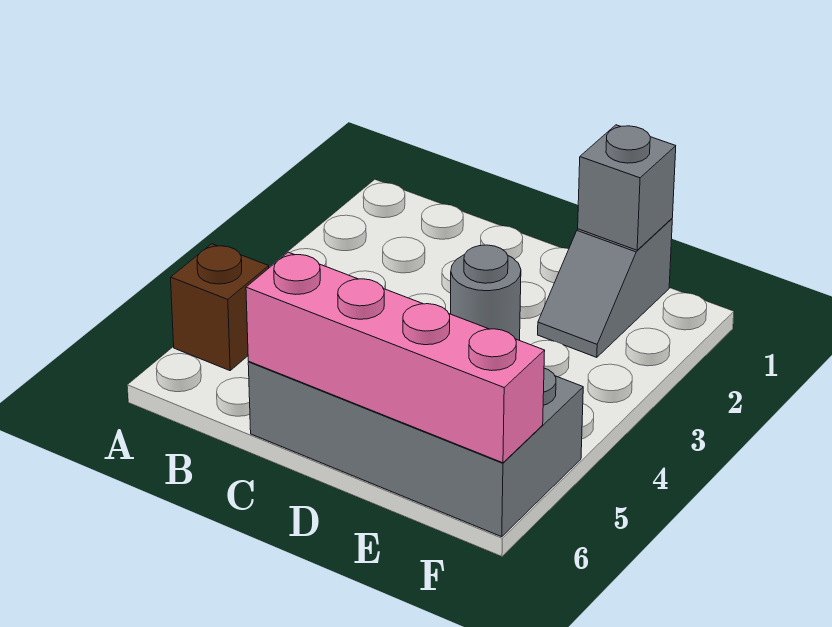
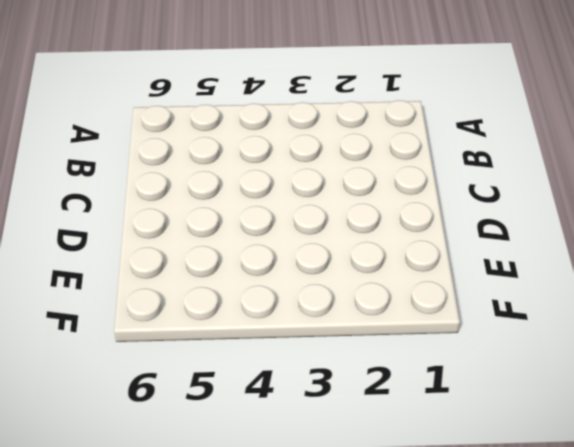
none -> brown 1x1 brick [171,244,269,371]
none -> grey 2x4 brick [248,362,583,537]

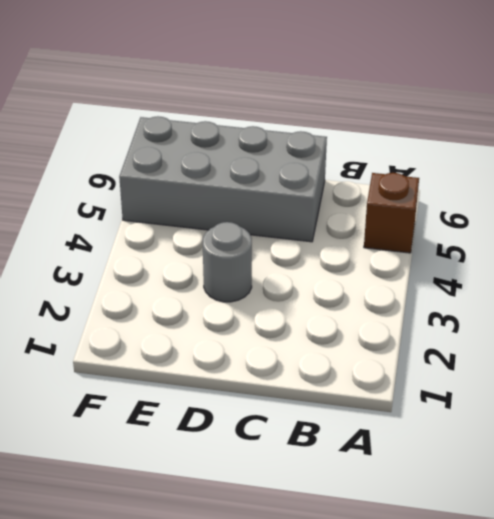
none -> grey 1x2 slope [538,219,672,357]
none -> pink 1x4 brick [246,252,545,463]

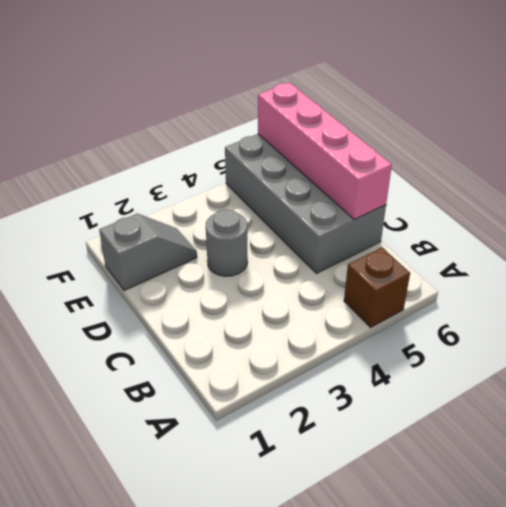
none -> grey 1x1 brick [578,125,676,250]

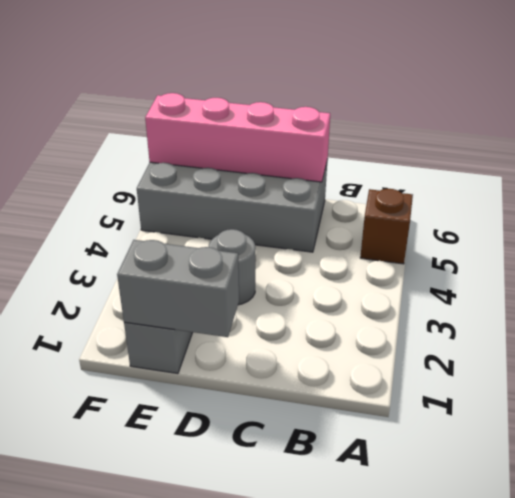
grey 1x2 brick [117,240,239,337] -> grey 1x1 brick [578,125,676,250]

